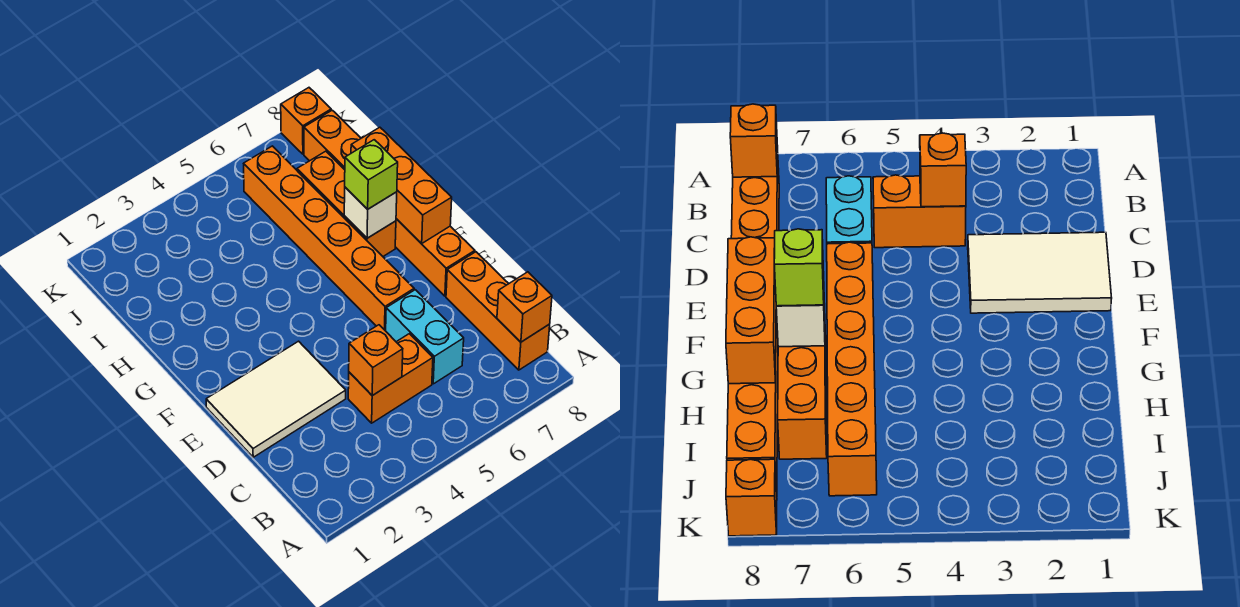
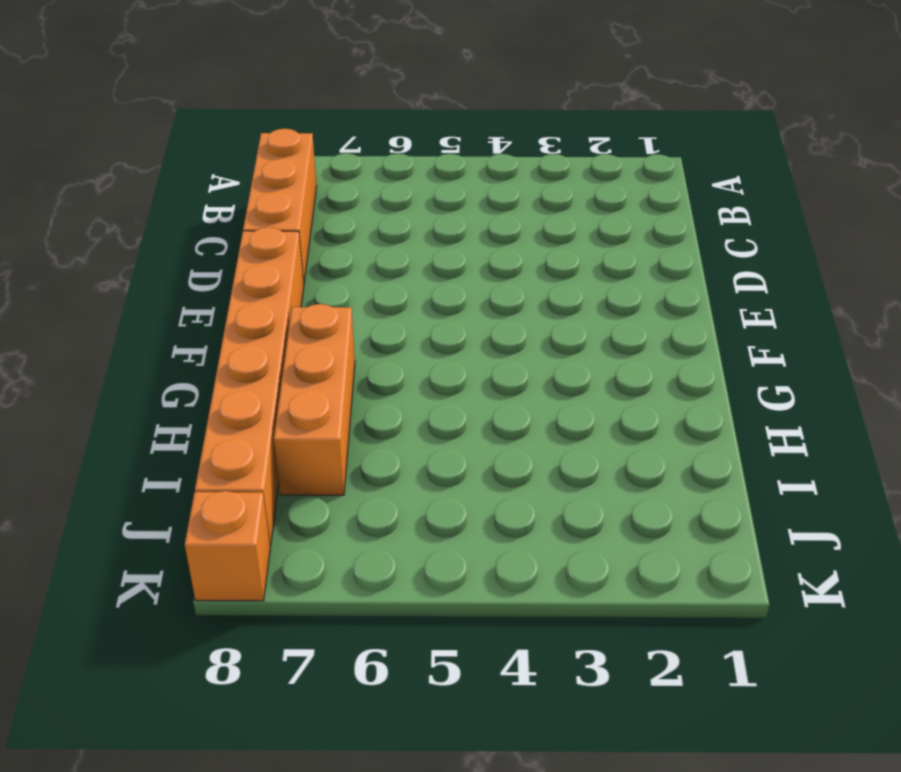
none -> orange 1x2 brick [348,334,433,423]
none -> cyan 1x2 brick [386,290,464,384]
none -> white 2x3 tile [206,341,346,457]

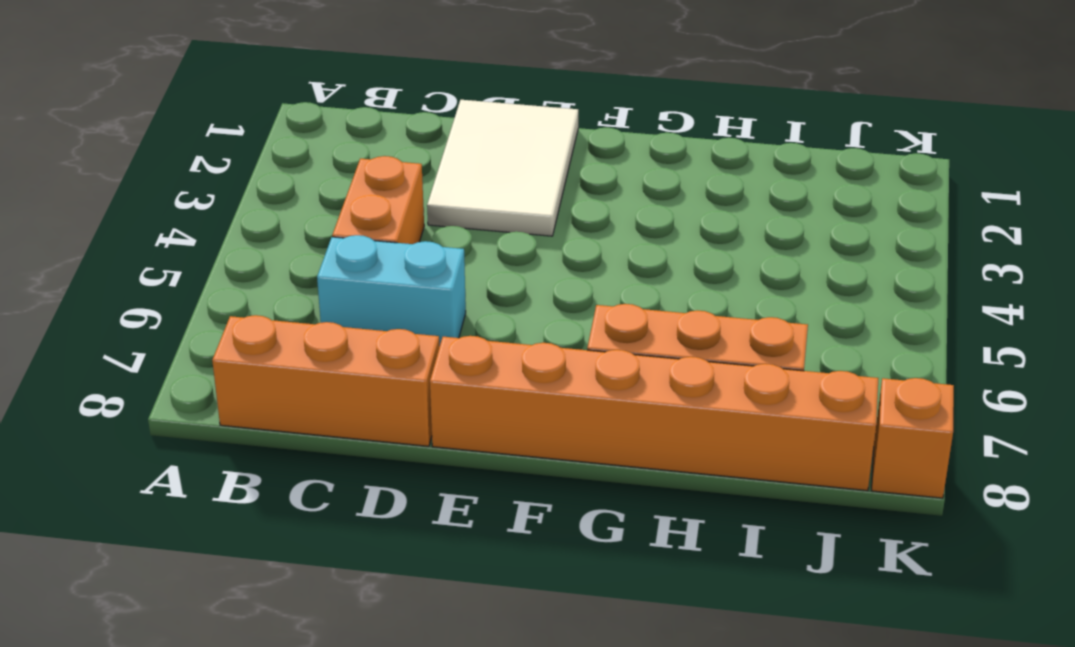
none -> orange 1x6 brick [244,146,414,331]
none -> orange 1x1 brick [497,272,552,342]
none -> orange 1x1 brick [349,325,403,396]

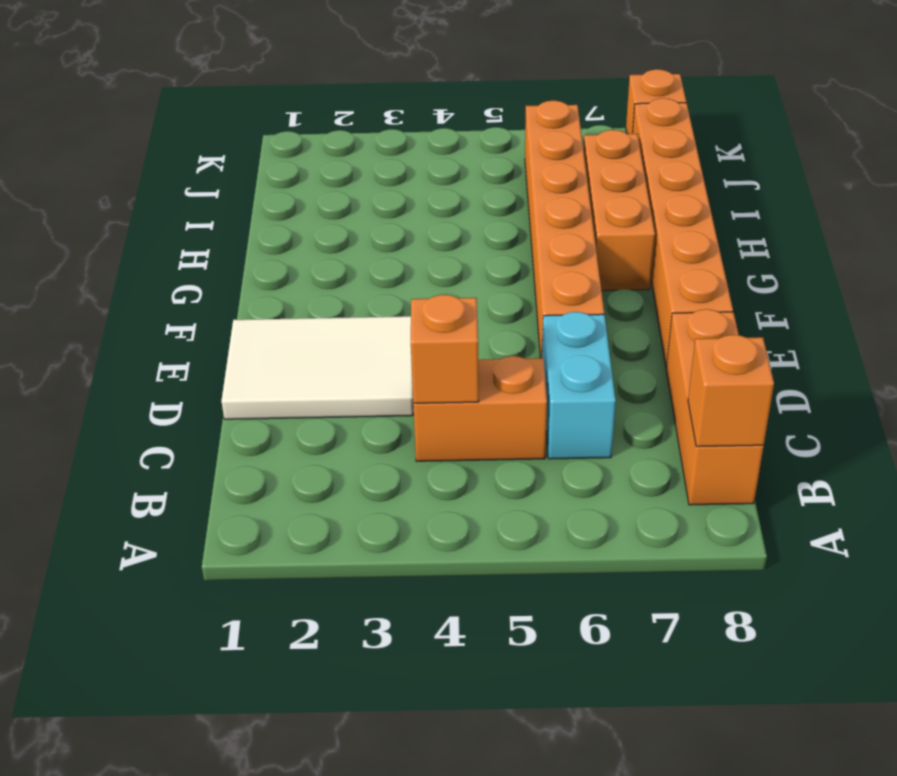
none -> orange 1x3 brick [351,127,452,244]
none -> white 1x1 brick [344,187,397,238]
none -> lime 1x1 brick [345,140,398,209]

